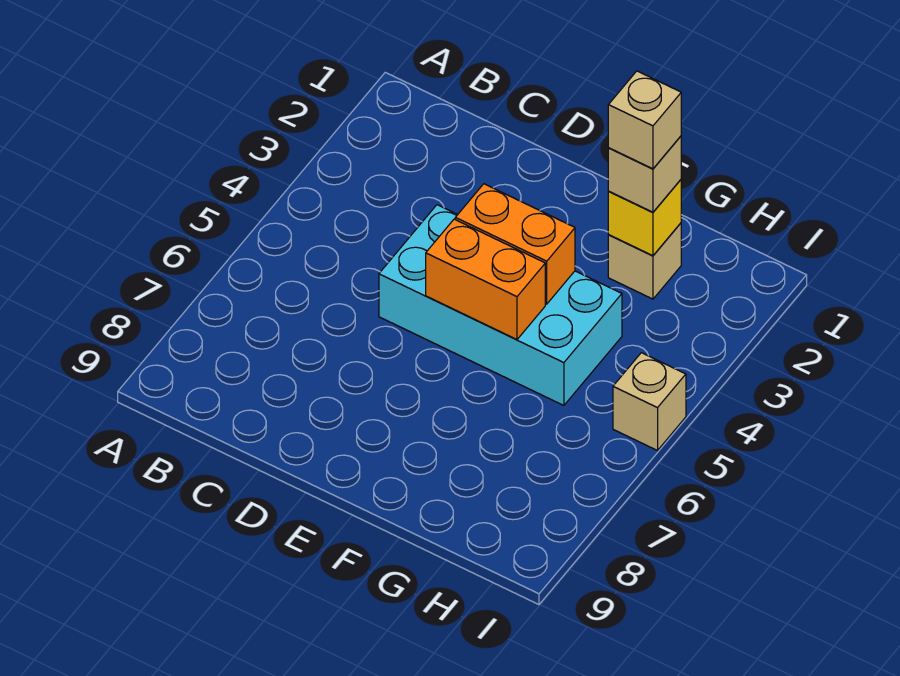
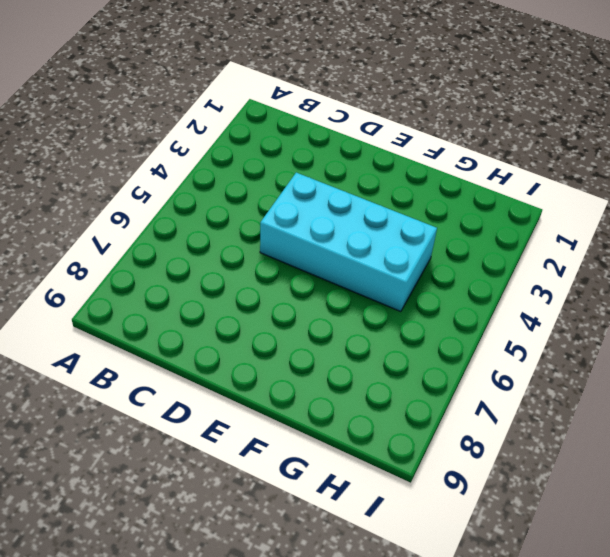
none -> tan 1x1 brick [608,223,681,299]
none -> tan 1x1 brick [613,353,686,451]

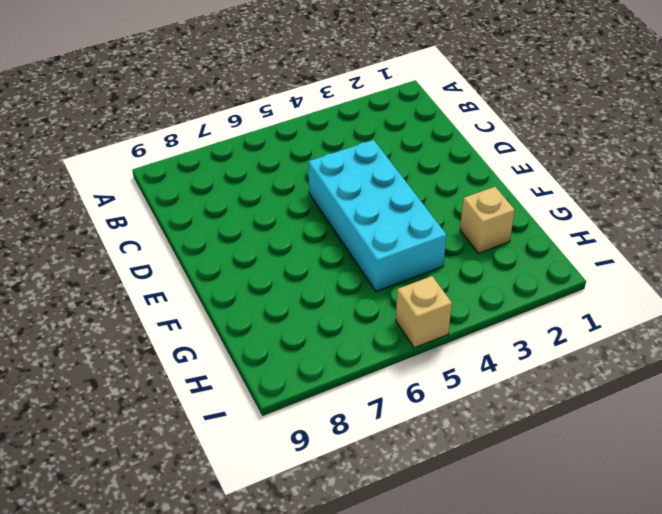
none -> orange 1x2 brick [455,184,575,304]
none -> orange 1x2 brick [426,219,545,339]

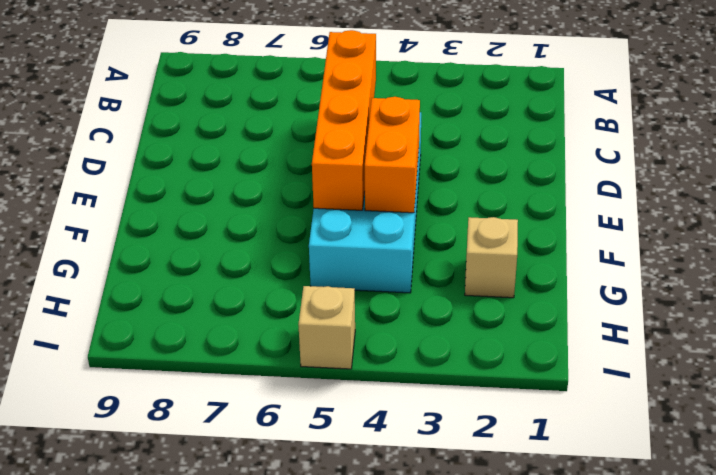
orange 1x4 brick [312,30,376,210] -> orange 1x2 brick [426,219,545,339]
none -> yellow 1x1 brick [608,180,681,256]
none -> tan 1x1 brick [608,136,681,212]

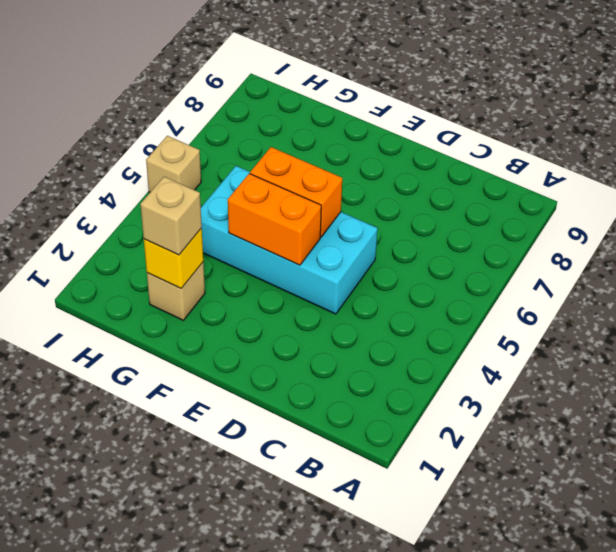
none -> tan 1x1 brick [608,71,681,169]

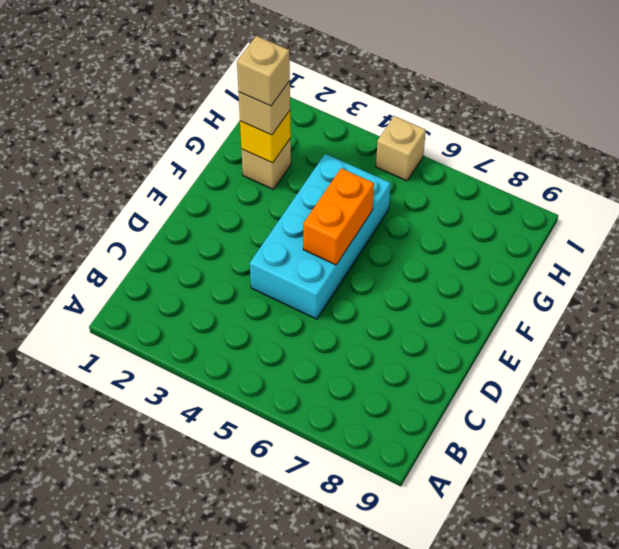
none -> orange 1x2 brick [455,184,575,304]

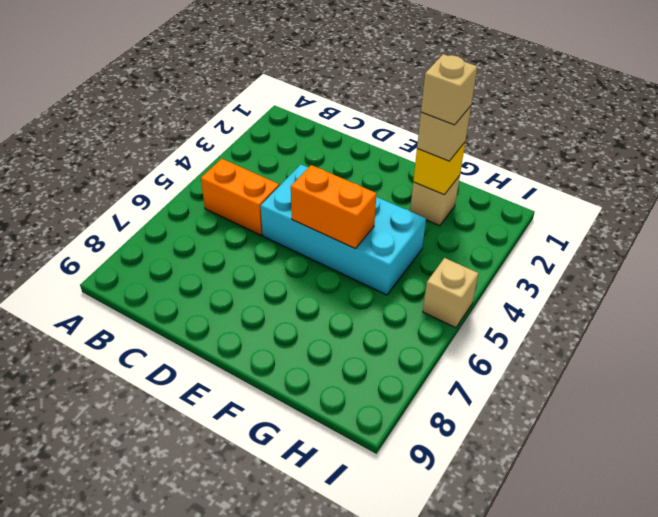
orange 1x2 brick [201,159,279,235] -> orange 1x2 brick moved to [455,184,575,304]

